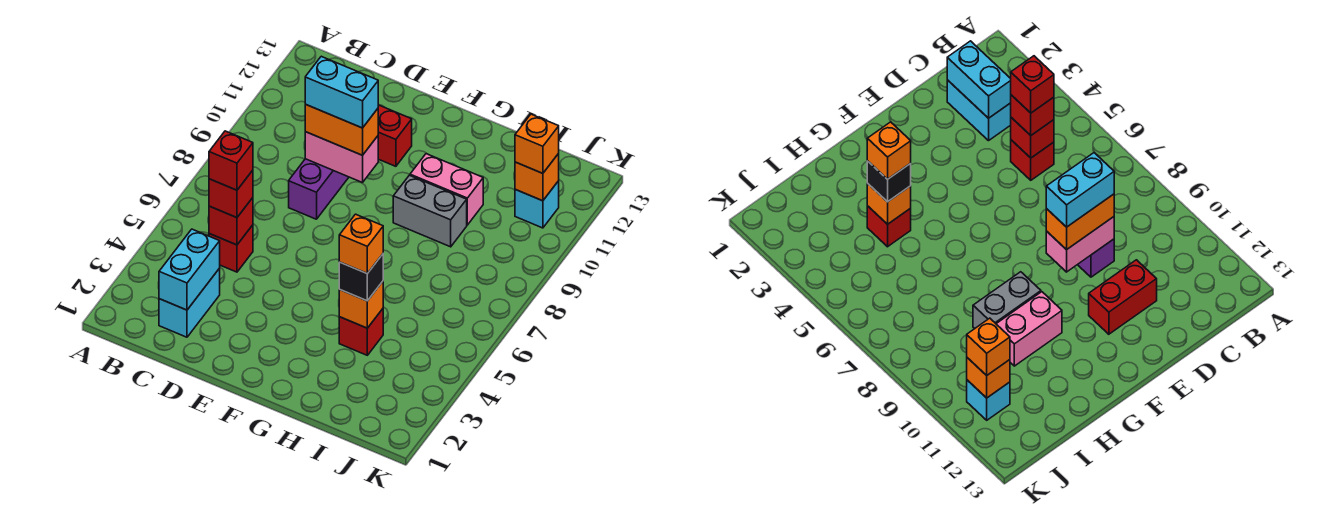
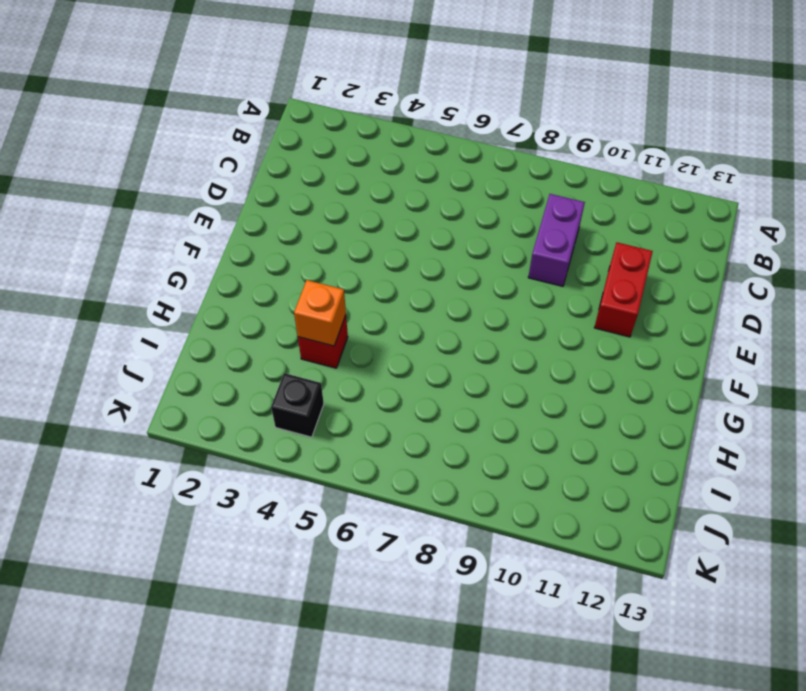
purple 1x2 brick [528,194,585,286] -> purple 1x2 brick turned to [289,159,349,219]
black 1x1 brick [271,373,324,437] -> black 1x1 brick moved to [339,254,383,301]
none -> cyan 1x2 brick [159,268,220,337]
none -> red 1x1 brick [209,225,253,272]
none -> grey 1x2 brick [393,175,467,247]

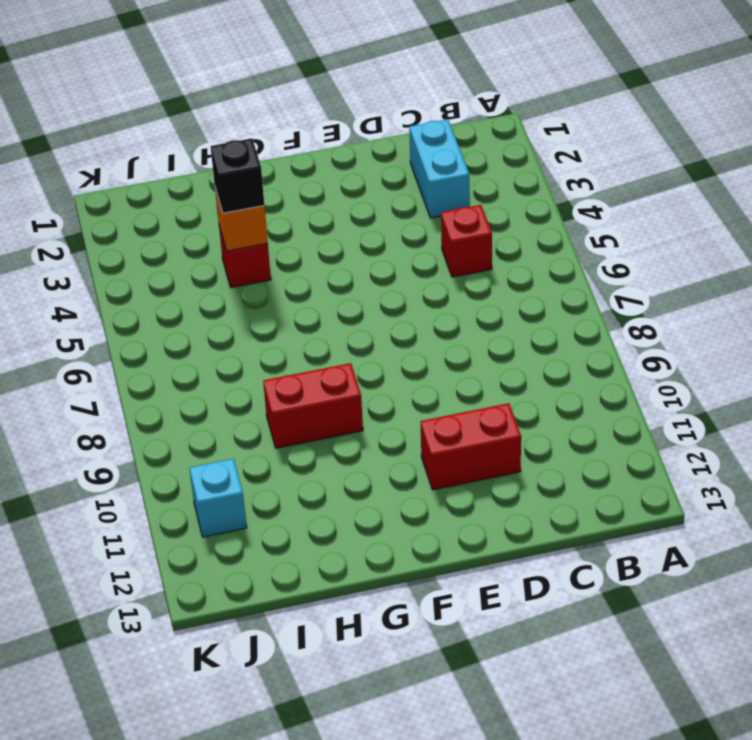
red 1x2 brick [263,363,363,448] -> grey 1x2 brick [393,175,467,247]
none -> purple 1x2 brick [289,159,349,219]
none -> pink 1x2 brick [410,154,483,225]
none -> cyan 1x2 brick [159,229,220,310]

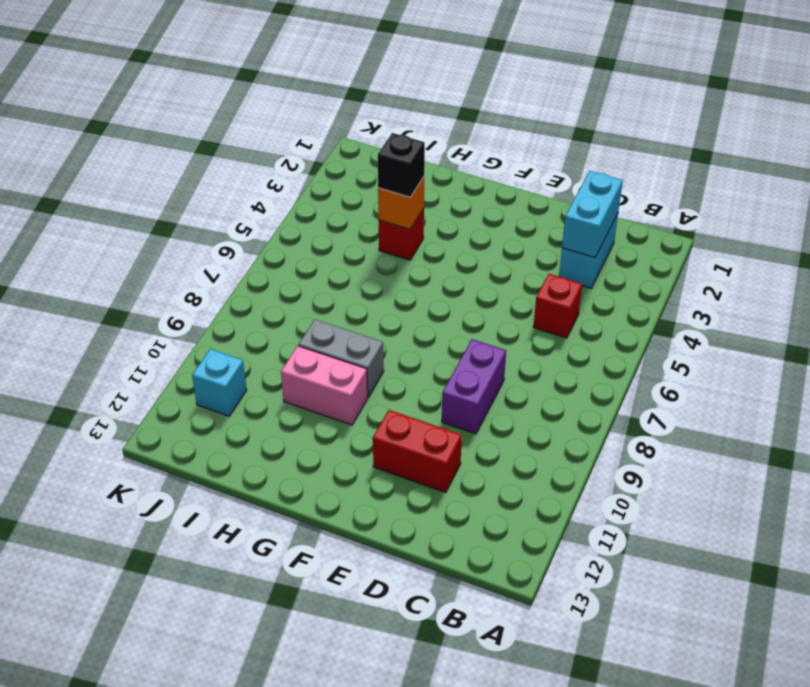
none -> red 1x1 brick [209,198,253,245]
none -> pink 1x2 brick [305,132,378,183]
none -> orange 1x1 brick [515,154,559,201]

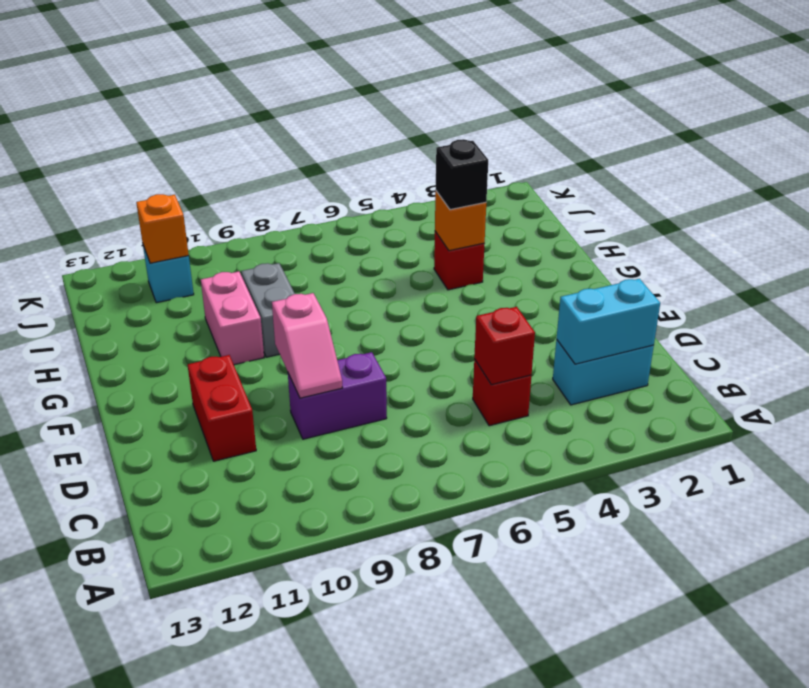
pink 1x2 slope [272,293,342,398] -> pink 1x2 brick [305,132,378,183]
none -> red 1x1 brick [209,170,253,218]
none -> orange 1x2 brick [305,104,378,155]
none -> orange 1x1 brick [515,114,559,173]

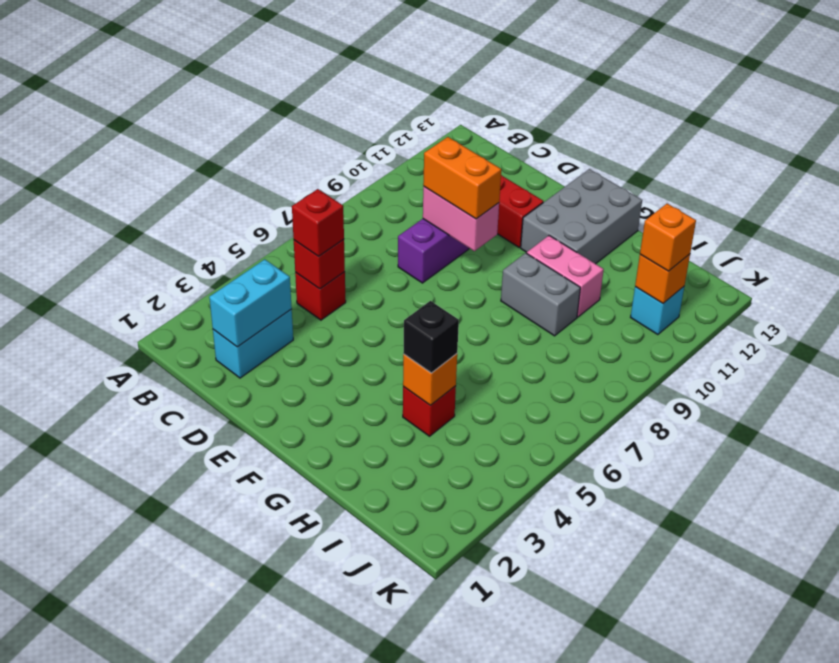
grey 2x3 brick [521,169,642,264] -> none
none -> red 1x1 brick [209,131,253,190]
none -> cyan 1x2 brick [305,56,378,128]
none -> orange 1x1 brick [339,214,383,273]

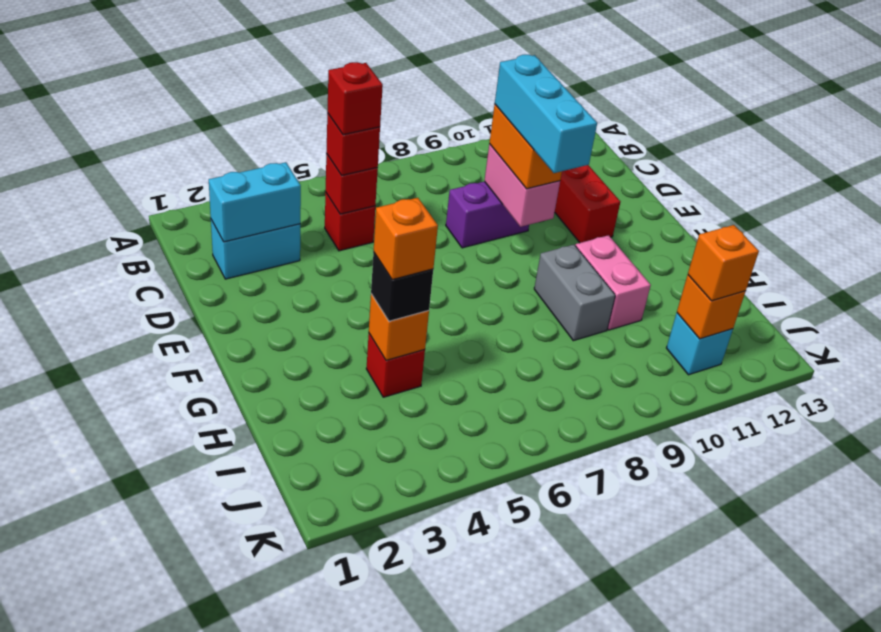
cyan 1x3 brick [495,55,597,173] -> cyan 1x2 brick [305,56,378,128]

